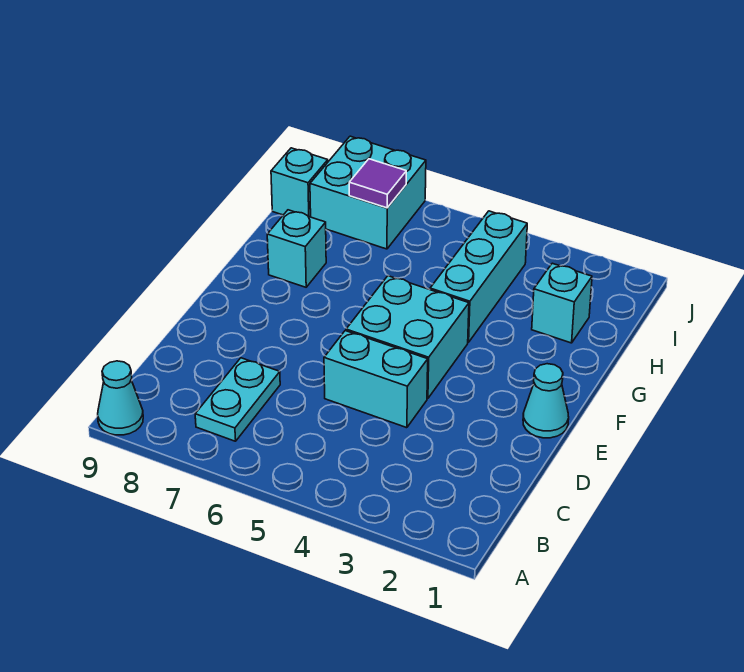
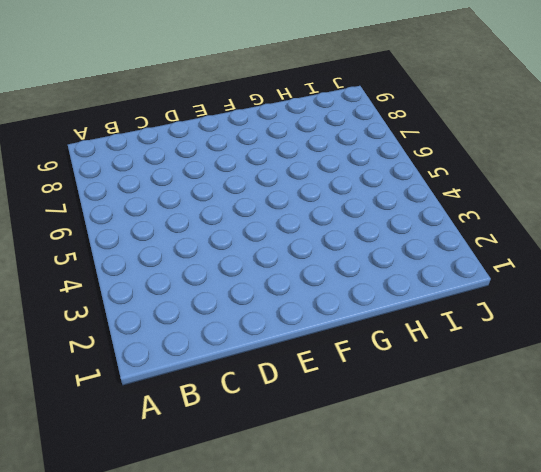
none -> cyan 1x1 cone [98,361,143,435]
none -> cyan 1x2 plate [195,358,280,441]

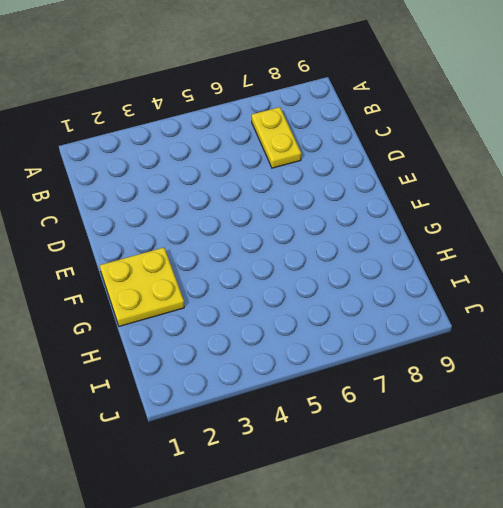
yellow 1x2 plate [252,107,301,168] -> cyan 1x2 plate [195,358,280,441]
yellow 2x2 plate [100,248,184,326] -> none
none -> cyan 1x1 cone [98,361,143,435]
none -> cyan 1x2 brick [324,331,428,428]

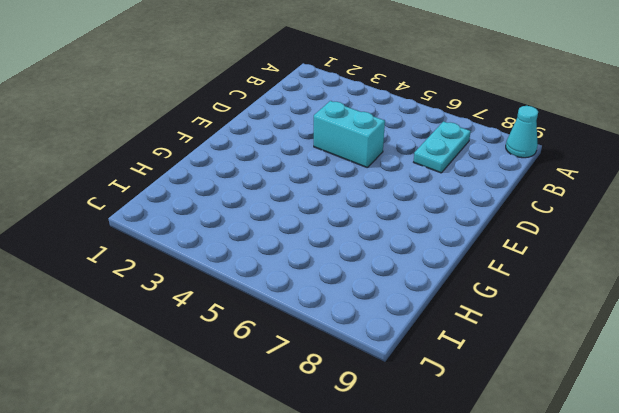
none -> cyan 1x1 cone [523,364,569,438]
none -> cyan 2x2 brick [346,276,469,399]

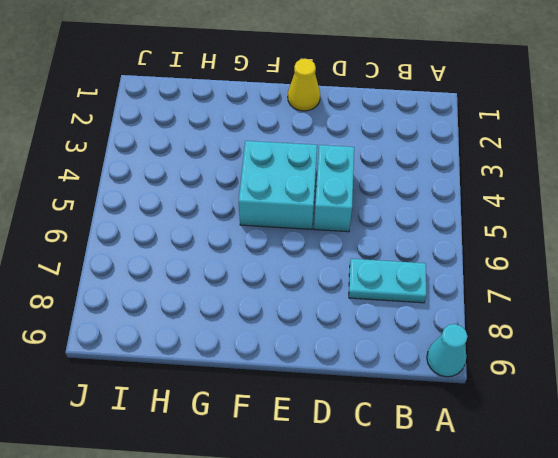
yellow 1x1 cone [288,59,320,111] -> cyan 1x1 cone [523,364,569,438]
none -> cyan 1x3 brick [430,211,527,342]
none -> cyan 1x1 brick [267,210,326,287]

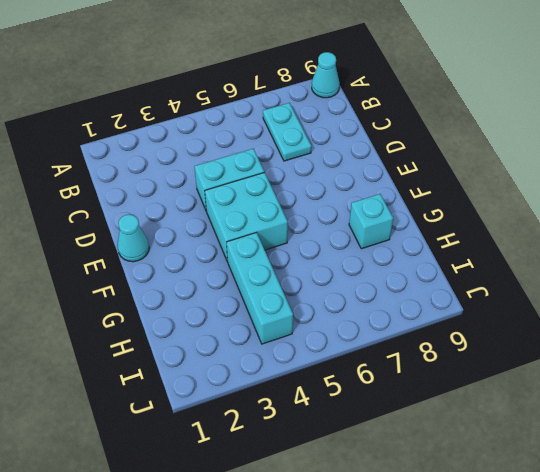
none -> cyan 1x1 brick [532,263,592,343]
none -> cyan 2x2 brick [310,136,426,249]

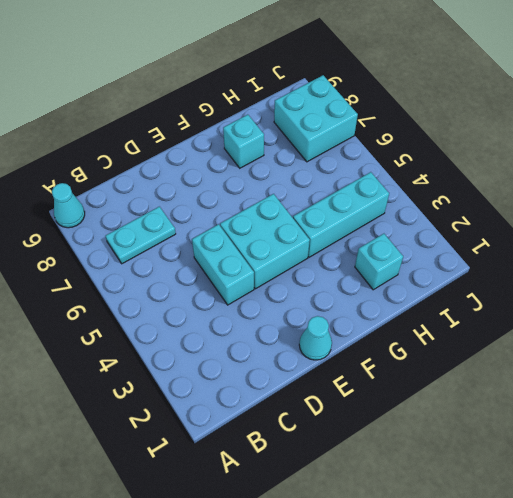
none -> cyan 1x1 brick [271,148,328,217]
none -> purple 1x1 tile [349,159,406,208]

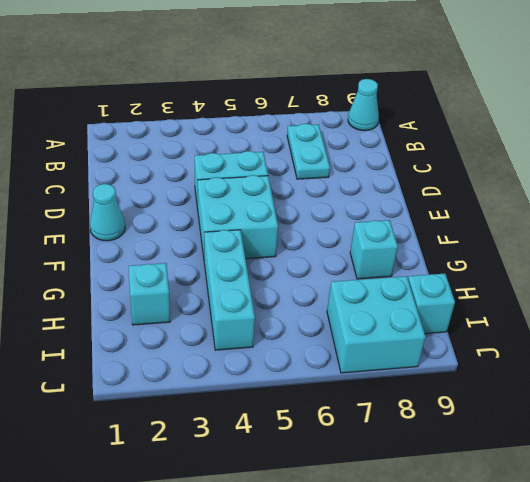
none -> purple 1x1 tile [349,159,406,208]

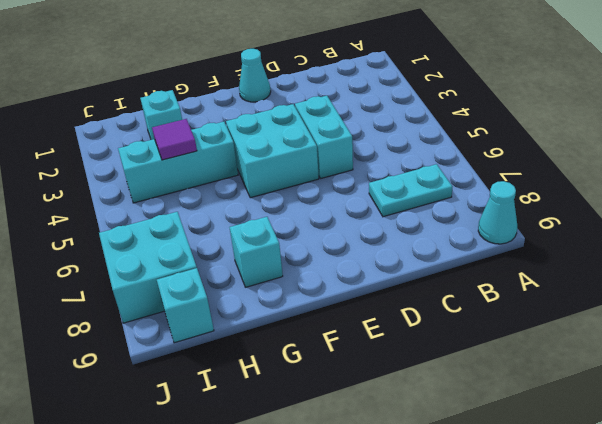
purple 1x1 tile [152,119,197,160] -> purple 1x1 tile moved to [349,159,406,208]

